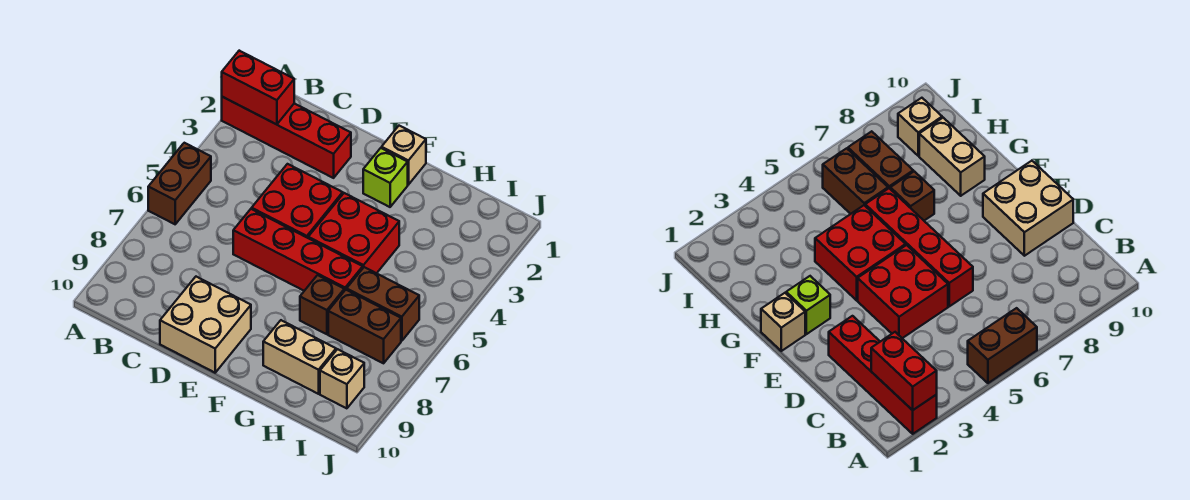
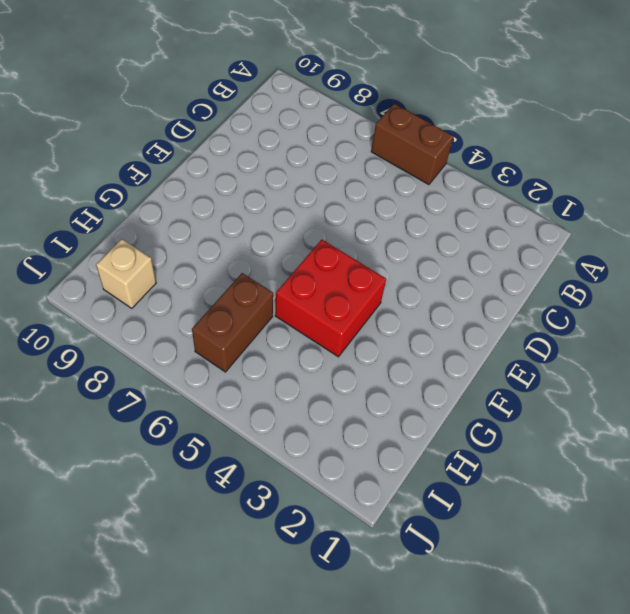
none -> red 1x4 brick [222,97,351,178]
none -> red 2x2 brick [252,164,343,238]
none -> red 1x4 brick [233,209,363,291]

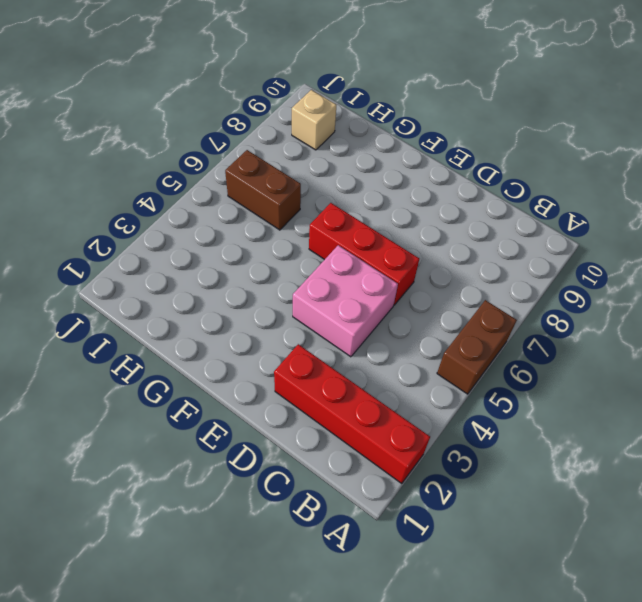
pink 2x2 brick [293,245,398,357] -> red 2x2 brick [252,164,343,238]
red 1x3 brick [309,203,419,305] -> red 1x4 brick [233,209,363,291]
none -> tan 2x2 brick [160,277,251,373]
none -> tan 1x1 brick [382,126,426,185]
none -> lime 1x1 brick [363,148,408,207]

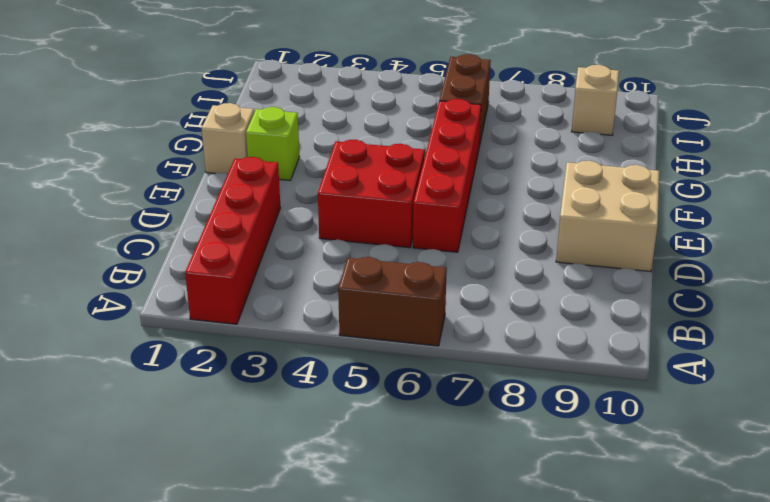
none -> red 2x2 brick [308,193,399,273]
none -> brown 1x1 brick [300,275,344,334]
none -> tan 1x2 brick [263,320,336,394]

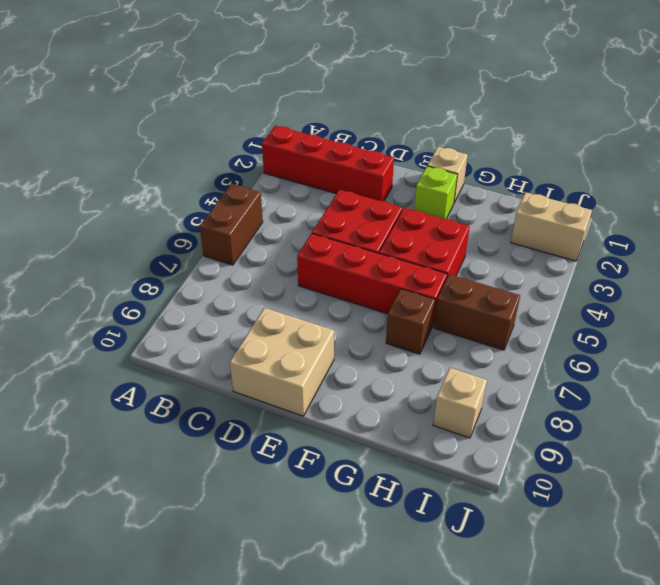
tan 1x2 brick [511,192,592,261] -> tan 1x2 brick moved to [263,320,336,394]
none -> brown 1x2 brick [328,290,401,363]
none -> red 1x2 brick [222,51,294,125]

